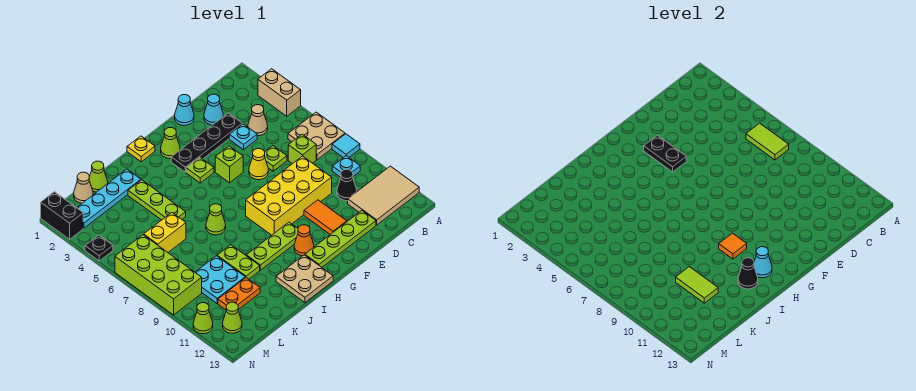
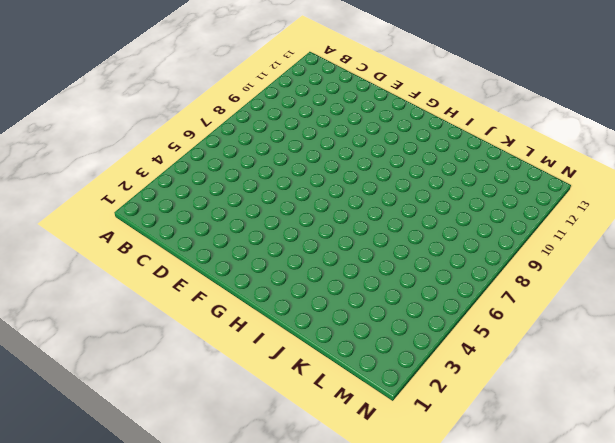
none -> tan 1x2 brick [258,69,301,116]
none -> tan 2x2 plate [288,112,345,160]
none -> cyan 1x1 tile [332,134,360,158]
none -> tan 2x3 tile [348,166,419,225]

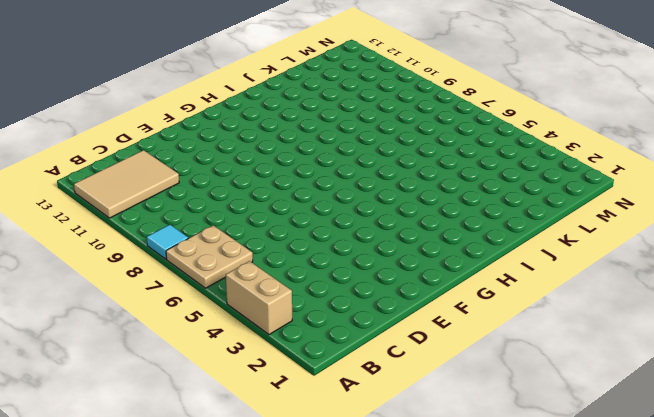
none -> cyan 1x1 plate [332,156,360,177]
none -> tan 1x1 cone [248,105,268,136]
none -> lime 1x1 brick [288,134,316,164]
none -> black 1x1 cone [337,170,357,201]

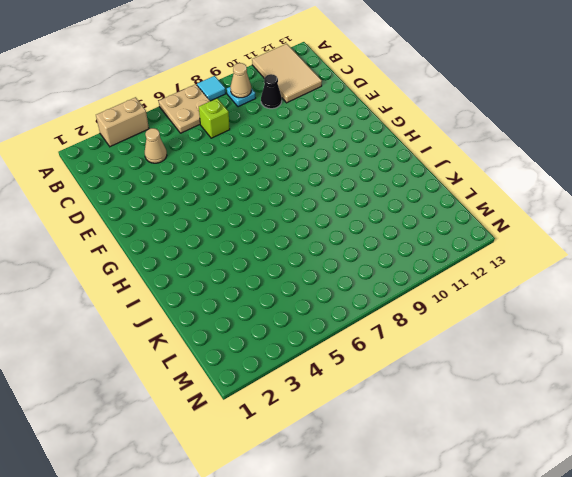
tan 1x1 cone [231,63,251,98] -> tan 1x1 cone moved to [74,172,93,203]
none -> cyan 1x1 cone [204,94,223,125]
none -> black 1x4 plate [171,113,242,172]
none -> cyan 1x1 plate [229,124,257,150]
none -> lime 1x1 plate [265,146,287,171]

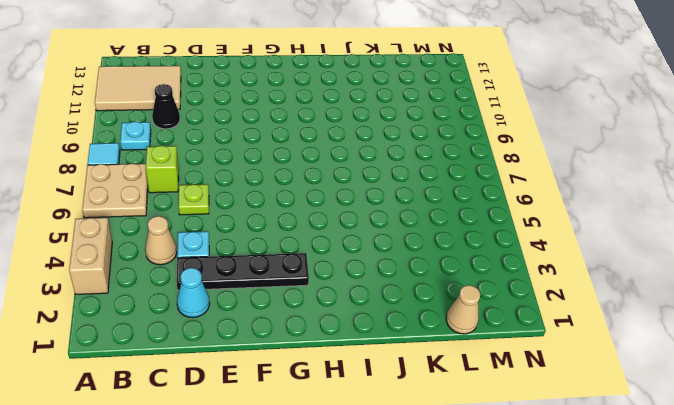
none -> yellow 2x4 brick [246,156,332,235]
none -> lime 1x4 plate [305,211,376,267]
none -> cyan 1x1 cone [175,95,194,126]
none -> yellow 1x1 cone [249,149,268,180]

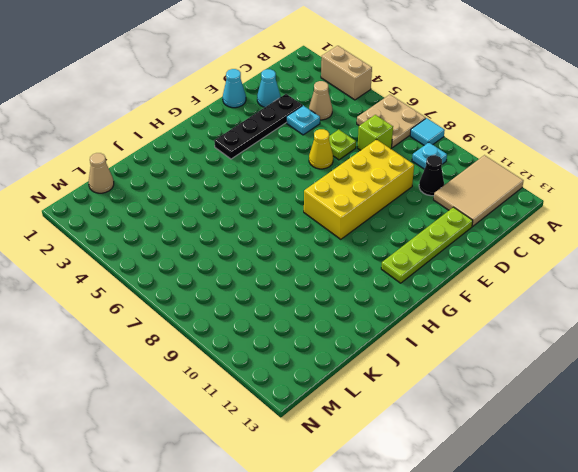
none -> orange 1x2 tile [304,200,347,234]
none -> lime 1x1 brick [215,146,243,183]
none -> lime 1x1 cone [161,128,180,159]
none -> lime 1x1 plate [186,157,214,183]

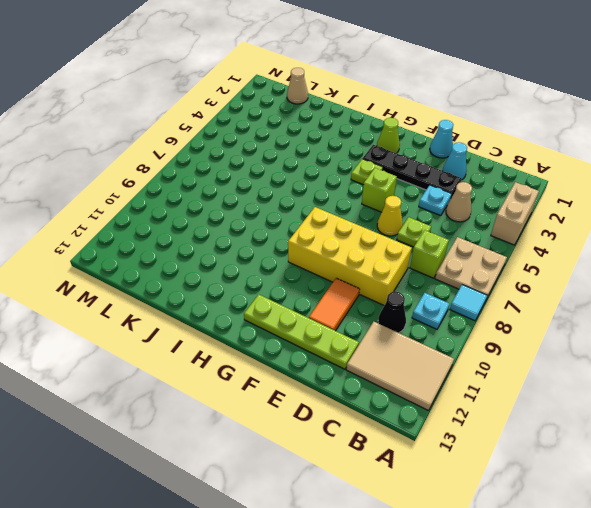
none -> lime 1x3 plate [246,222,298,270]
none -> orange 1x1 cone [294,225,314,256]
none -> yellow 1x1 plate [127,136,155,162]
none -> tan 2x2 plate [276,255,333,303]

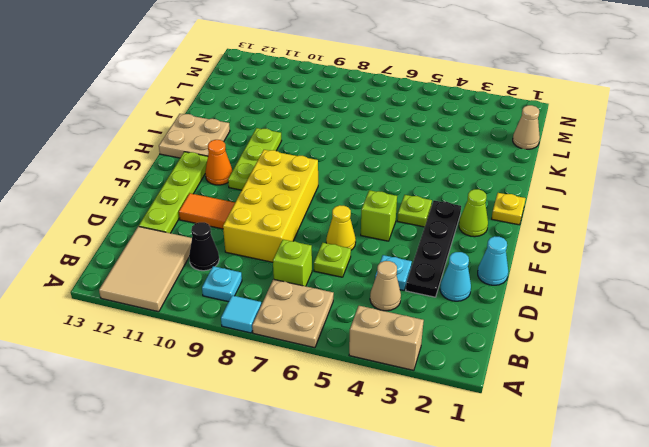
none -> lime 1x1 cone [206,204,226,235]
none -> cyan 1x4 plate [77,169,141,228]
none -> lime 1x3 plate [128,180,186,220]
none -> lime 1x2 plate [217,245,260,279]

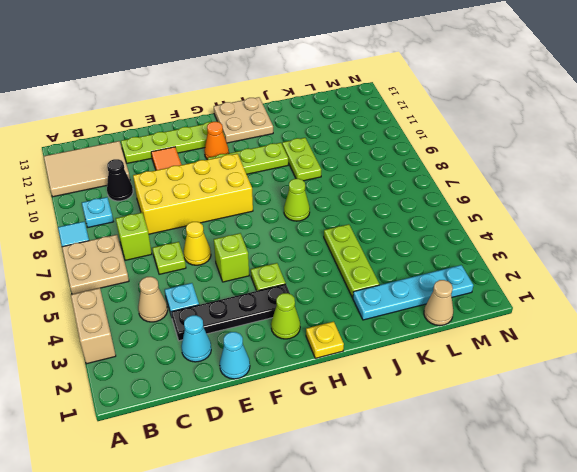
none -> lime 1x1 cone [89,161,108,192]
none -> yellow 1x2 brick [144,213,186,252]
none -> cyan 2x2 plate [195,256,245,303]
none -> orange 1x2 plate [218,278,260,310]

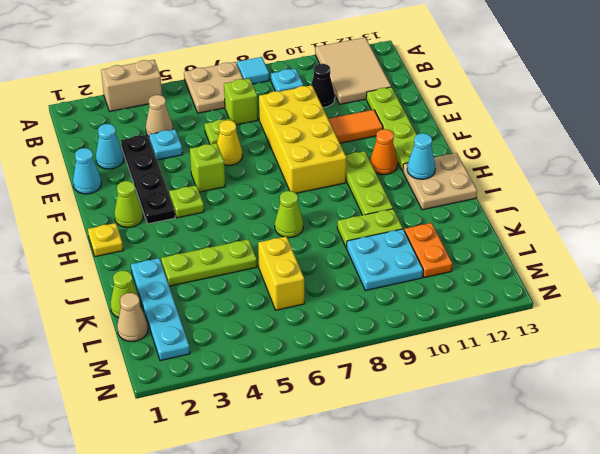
none -> lime 2x4 brick [115,235,202,315]
none -> lime 1x1 cone [223,302,242,333]
none -> black 1x2 brick [41,192,83,239]
none -> black 1x1 plate [85,235,113,261]

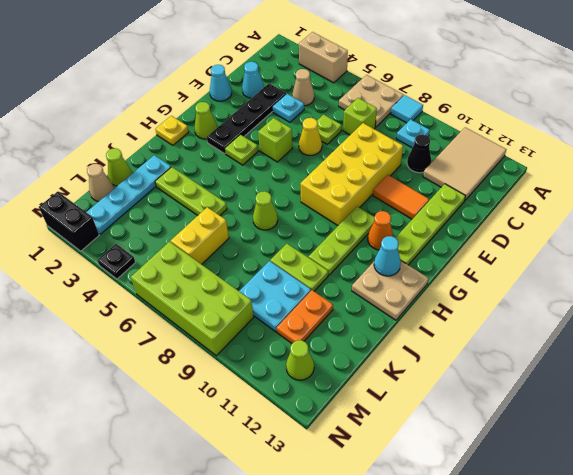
none -> lime 1x1 cone [193,303,213,334]
none -> lime 1x2 tile [746,123,789,160]
none -> black 1x2 plate [644,135,686,172]
none -> orange 1x1 tile [719,233,747,259]

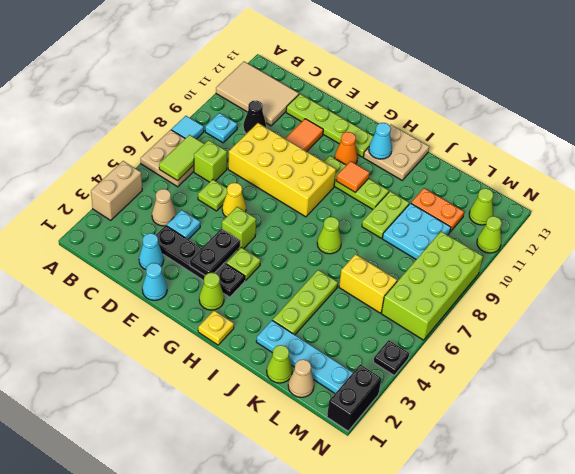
none -> black 1x1 cone [738,258,758,289]
none -> lime 1x2 tile [676,267,718,303]

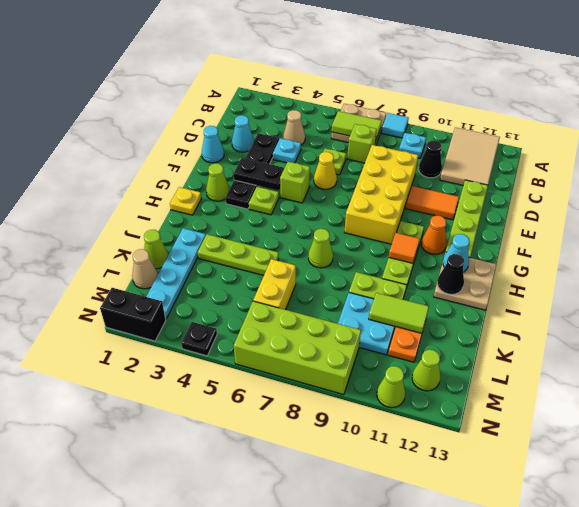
none -> tan 1x2 brick [258,69,301,116]

